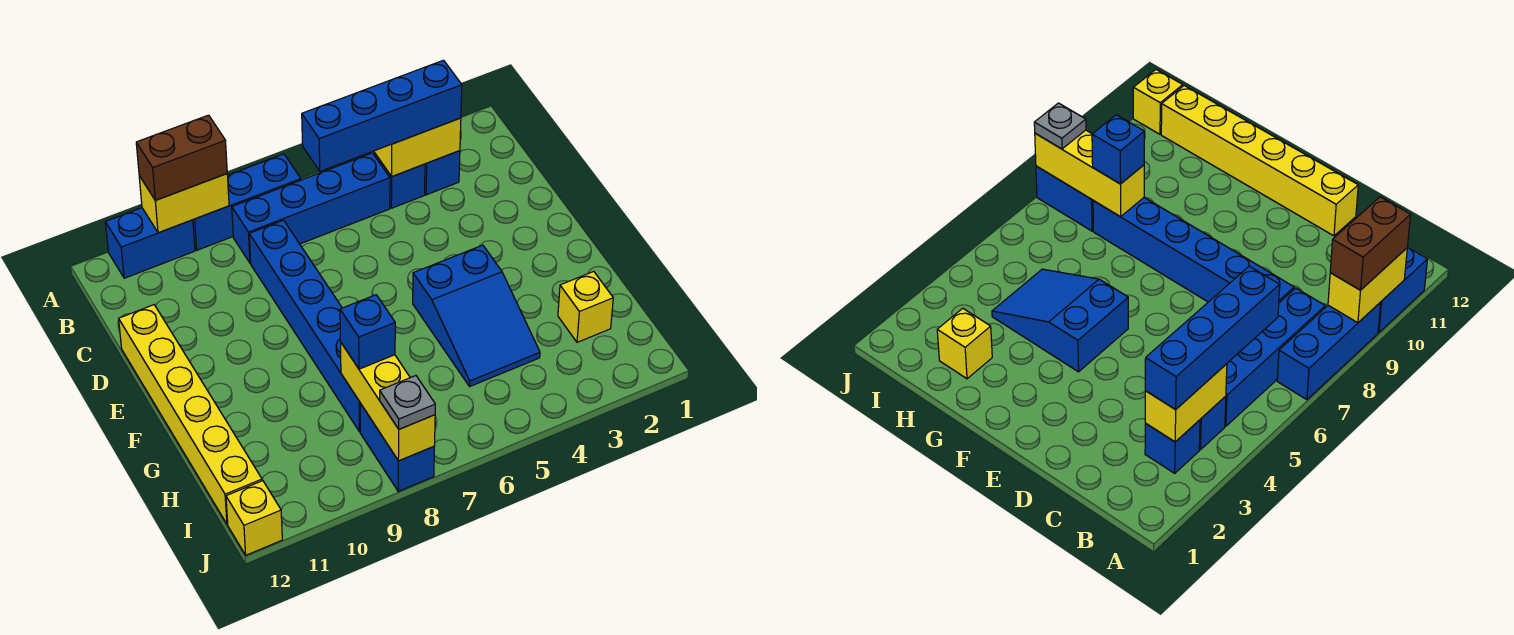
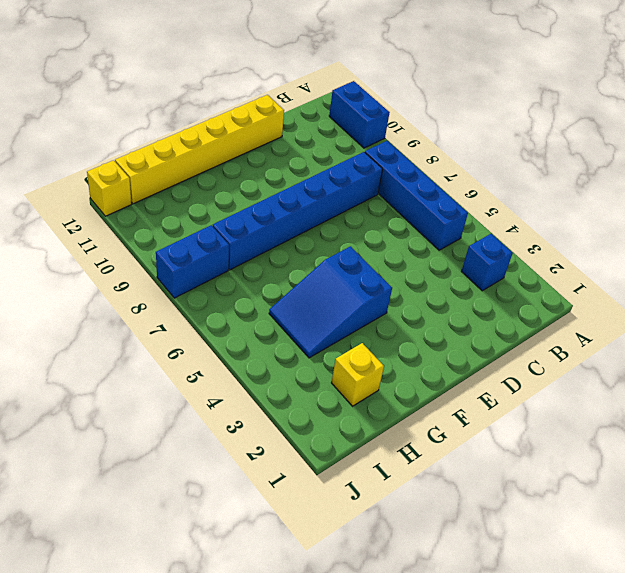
none -> blue 1x3 brick [193,154,301,250]
none -> blue 1x1 brick [374,153,425,208]
none -> yellow 1x2 brick [139,174,229,233]

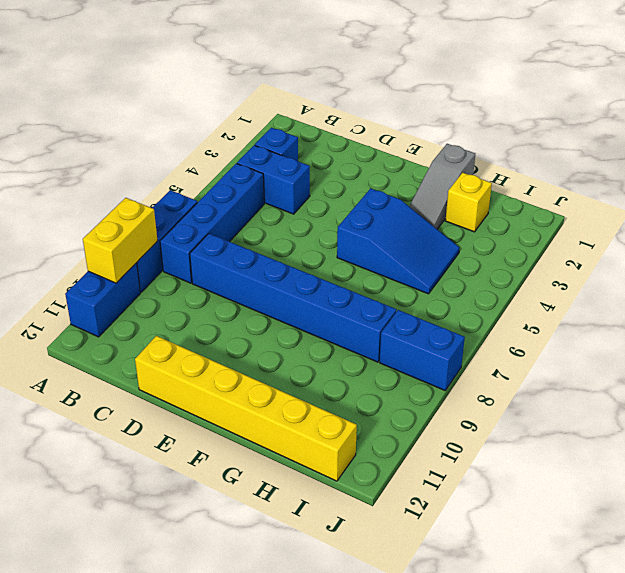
blue 1x2 brick [237,145,310,214] -> blue 1x1 brick [374,153,425,208]
grey 1x3 slope [409,144,475,229] -> none
none -> yellow 1x1 brick [226,481,282,555]
none -> yellow 1x2 brick [374,118,461,176]
none -> yellow 1x3 brick [341,343,435,461]

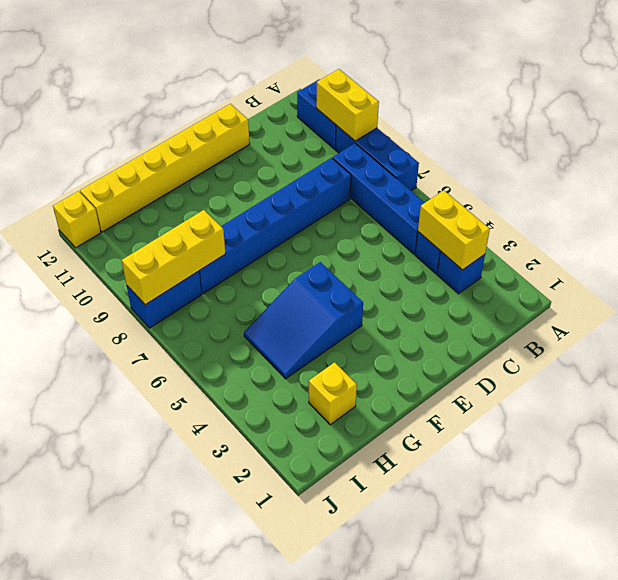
none -> brown 1x2 brick [136,115,227,200]
none -> blue 1x4 brick [302,60,462,171]
none -> blue 1x1 brick [340,295,395,369]

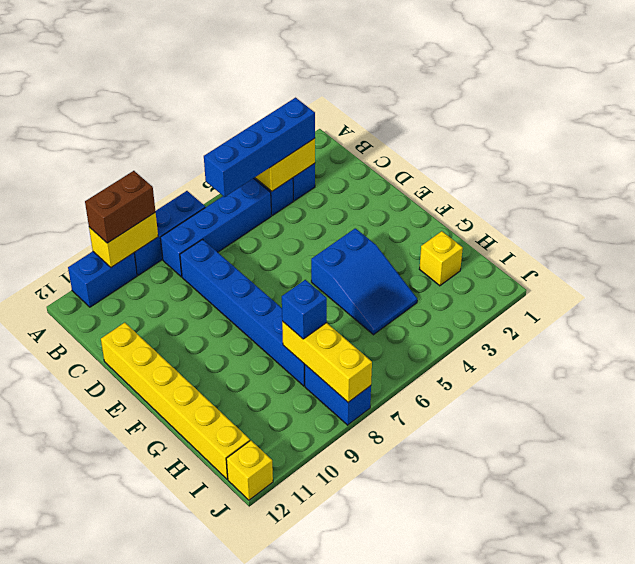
none -> grey 1x1 plate [380,376,435,429]

